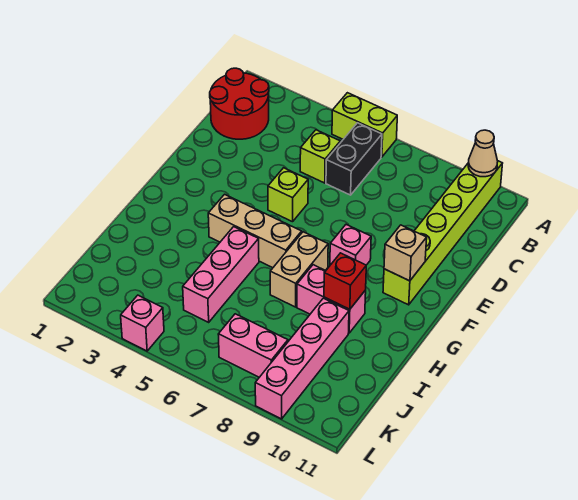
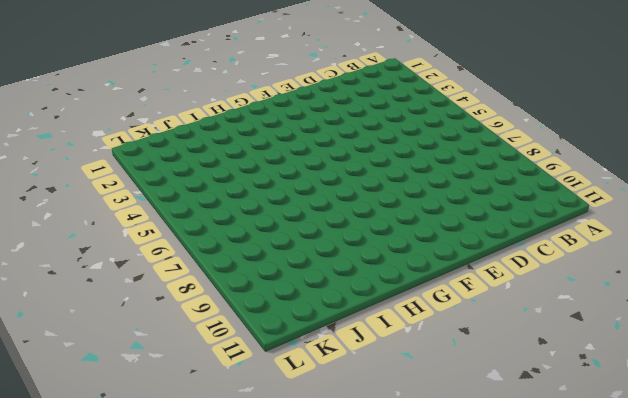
none -> lime 1x2 brick [332,93,397,157]
none -> lime 1x6 brick [383,161,503,305]
none -> red 2x2 round brick [210,68,269,139]

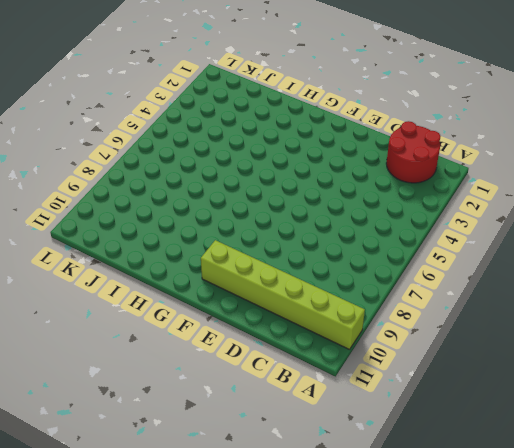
none -> lime 1x2 brick [332,93,397,157]
none -> black 1x2 brick [326,123,382,195]
none -> lime 1x1 brick [300,130,340,183]

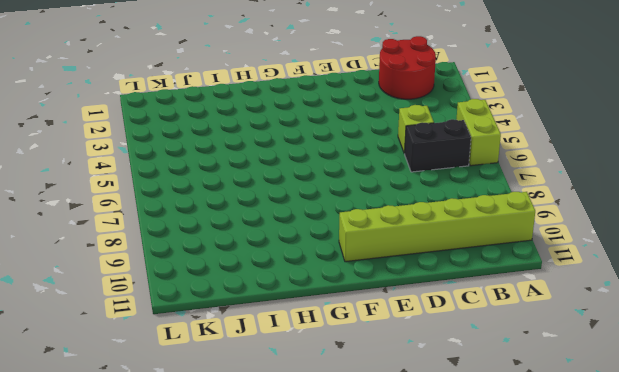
none -> lime 1x1 brick [268,168,308,222]
none -> pink 1x1 brick [330,225,371,265]
none -> tan 1x3 brick [208,194,302,268]

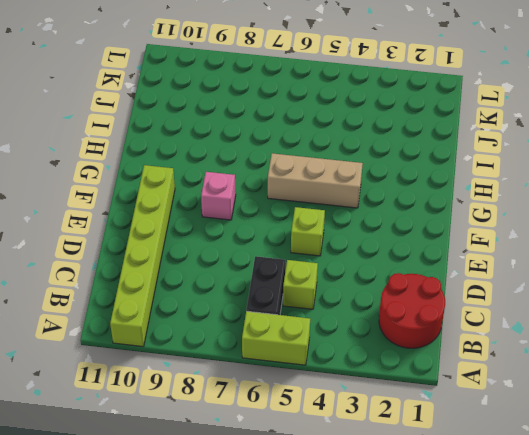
none -> tan 1x2 brick [270,232,328,307]
none -> pink 1x3 brick [183,227,259,322]
none -> pink 1x2 brick [297,265,366,333]

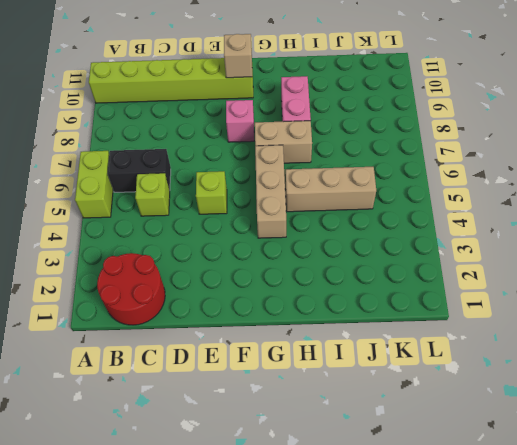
tan 1x3 brick [285,167,376,212] -> pink 1x3 brick [183,227,259,322]
none -> pink 1x4 brick [255,298,349,419]
none -> pink 1x2 brick [218,314,288,377]
none -> pink 1x1 brick [121,295,164,351]

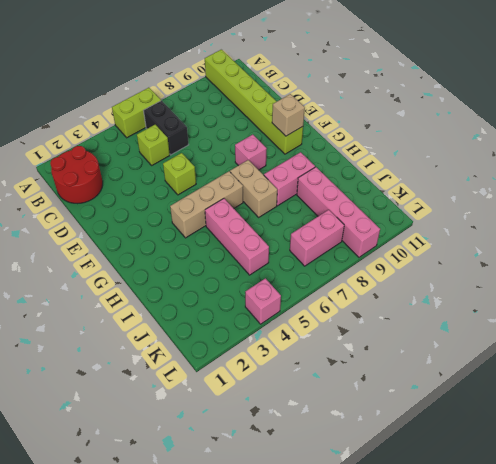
none -> tan 1x1 cone [468,130,498,177]
none -> red 1x1 brick [324,253,366,309]

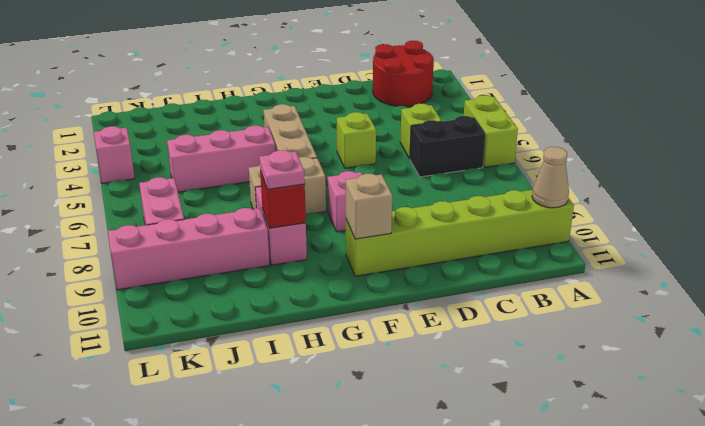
pink 1x1 plate [259,150,305,189] -> none

